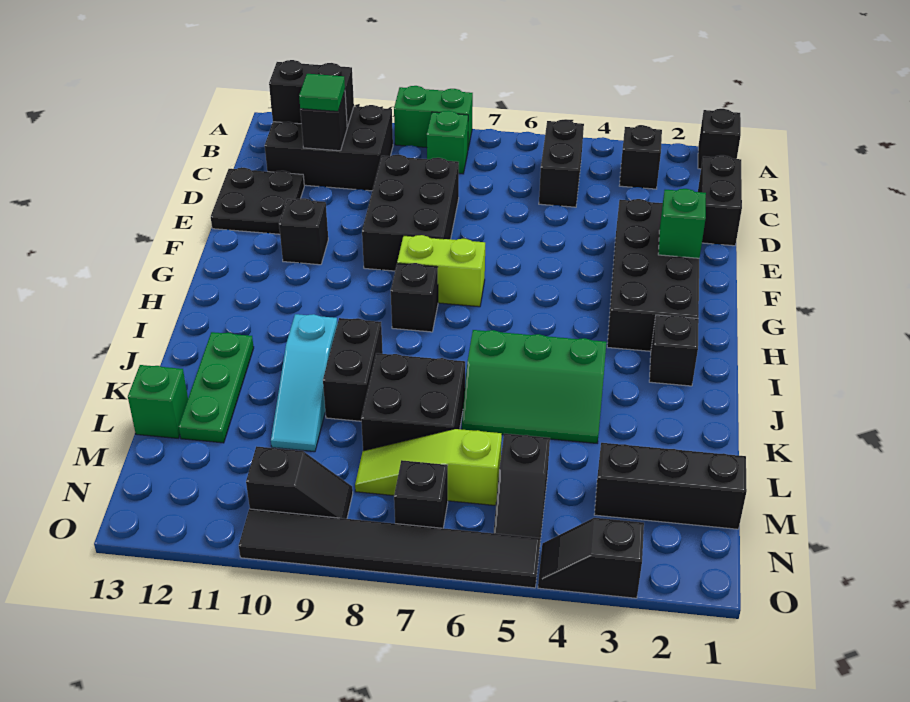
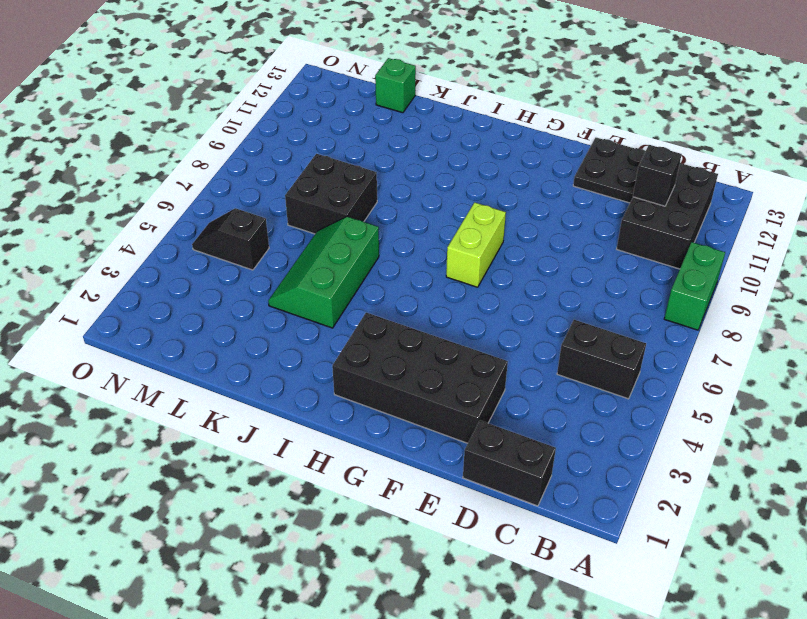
none -> black 1x1 brick [698,109,741,169]
none -> black 1x1 brick [619,126,662,189]
none -> green 1x1 brick [427,111,468,174]
none -> black 2x3 brick [362,155,459,271]

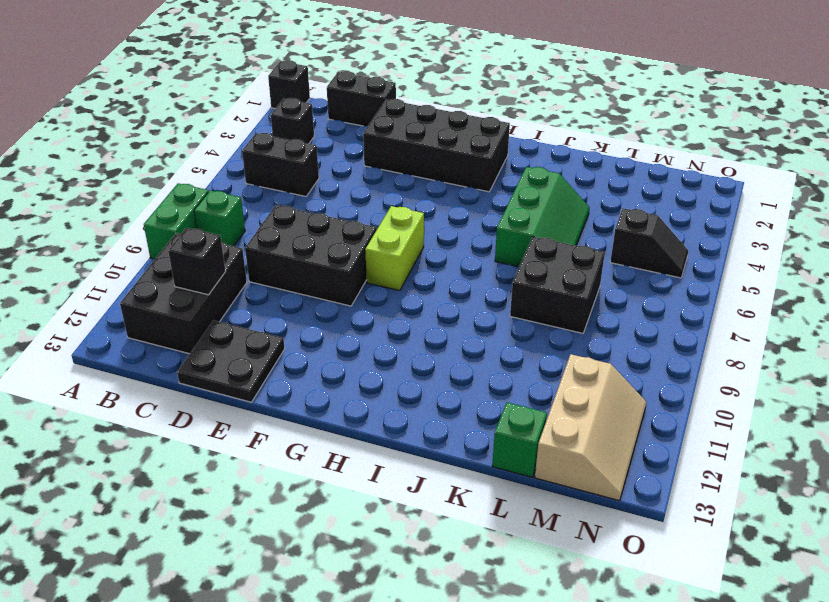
tan 2x3 slope [535,354,646,501] -> none
none -> black 1x1 brick [279,198,328,265]
none -> black 1x1 brick [391,263,438,332]
none -> black 1x1 brick [649,315,699,386]
none -> black 1x2 brick [323,318,383,421]

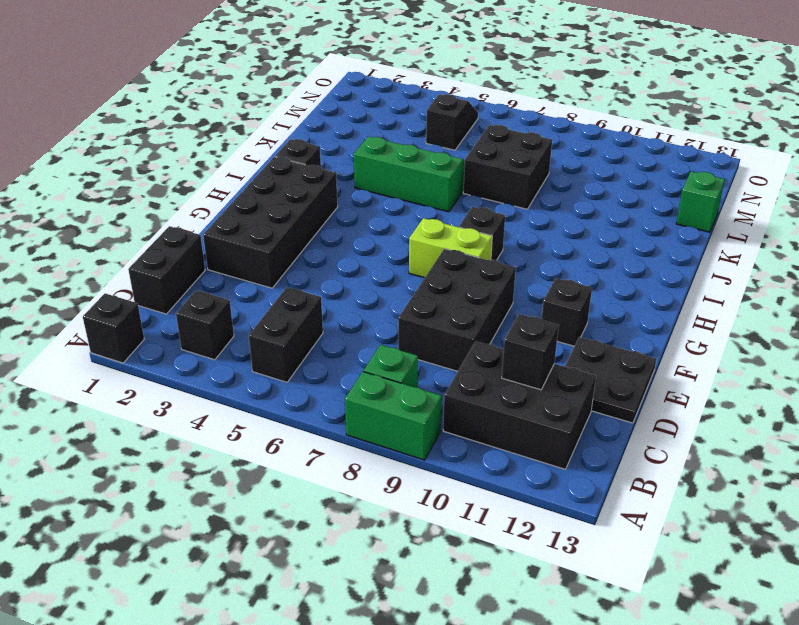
none -> black 1x2 brick [323,318,383,421]
none -> cyan 1x3 slope [271,314,337,452]
none -> green 1x3 plate [179,332,254,443]
none -> black 1x3 brick [594,443,747,529]

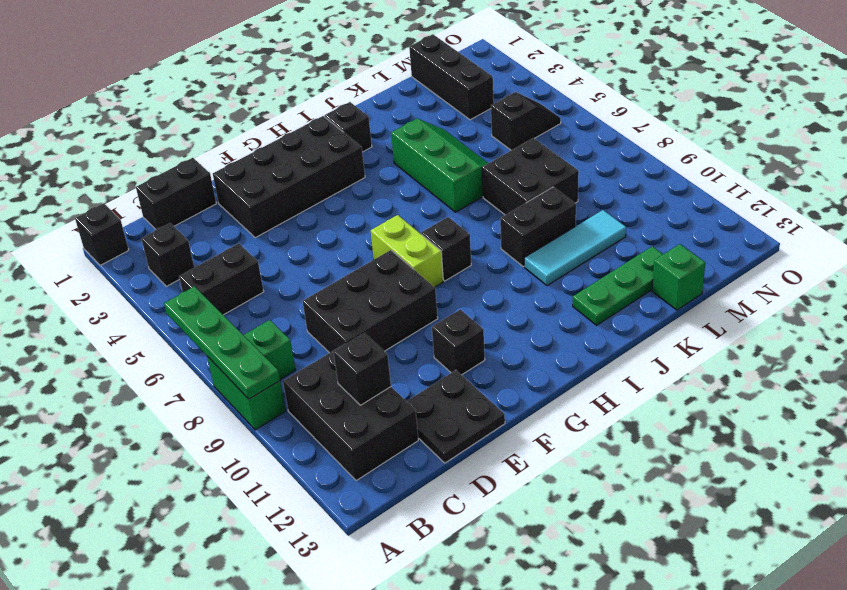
green 1x4 plate [164,286,280,399] -> none
cyan 1x3 tile [524,210,626,286] -> cyan 1x3 slope [271,314,337,452]
none -> lime 1x3 slope [355,429,502,505]
none -> black 1x1 brick [394,460,448,528]
none -> black 1x2 slope [246,446,353,519]
none -> black 1x2 slope [538,518,644,598]

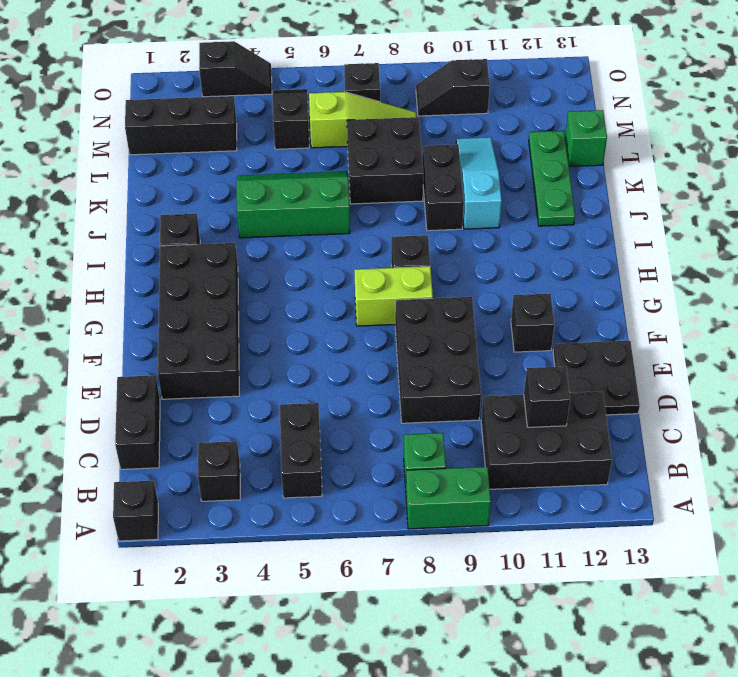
none -> black 1x6 tile [239,509,540,588]
none -> black 1x2 brick [269,60,354,127]
none -> green 1x1 brick [658,189,706,258]
none -> green 1x1 tile [299,74,345,111]

